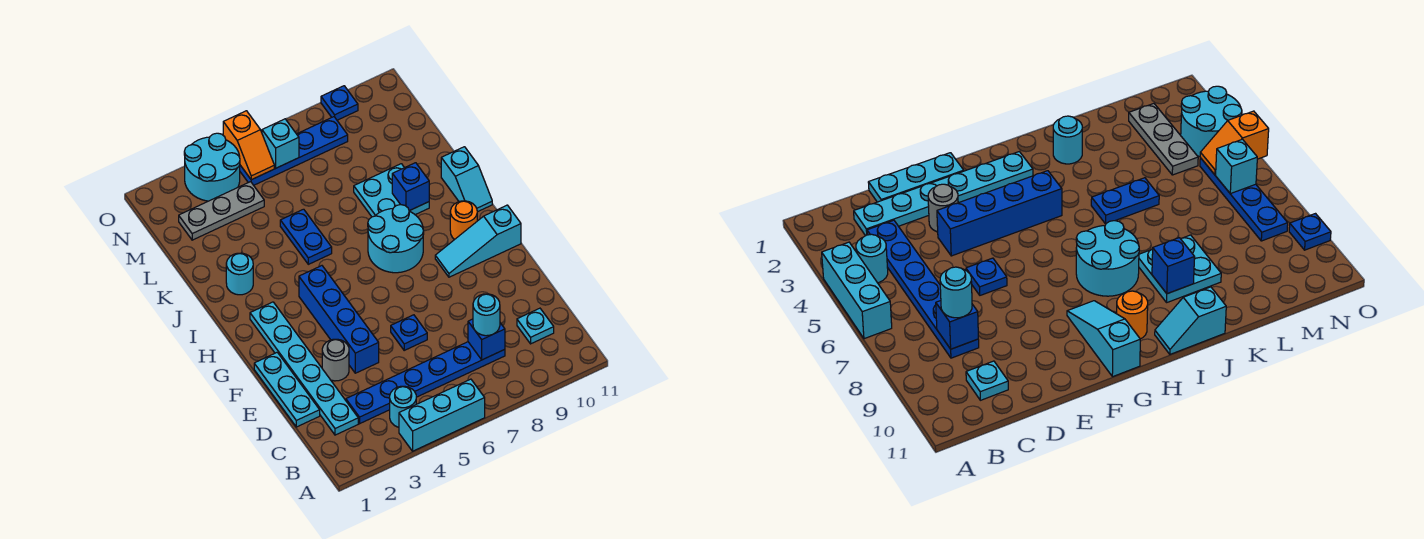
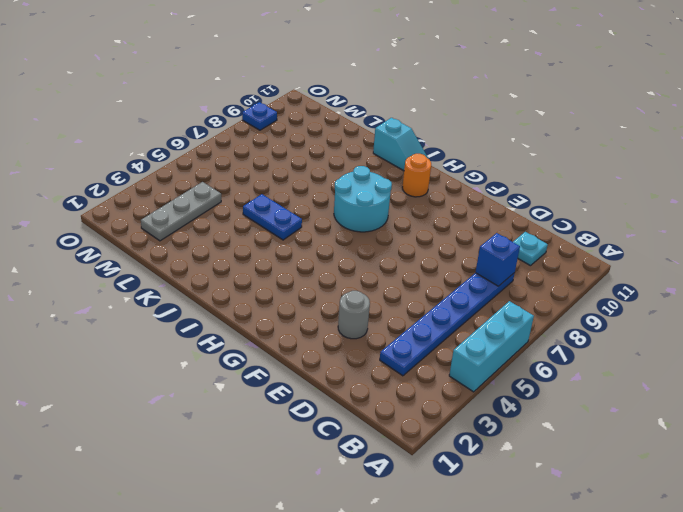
none -> cyan 1x1 round brick [390,386,416,427]
none -> cyan 1x6 plate [250,302,358,435]
none -> cyan 1x3 plate [254,352,320,427]

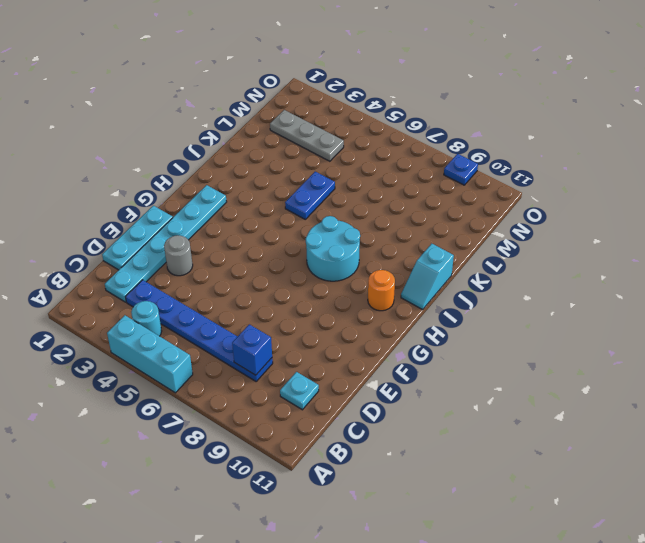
none -> blue 1x4 brick [299,266,379,373]
none -> blue 1x1 plate [391,315,427,350]
none -> cyan 1x3 slope [435,205,521,277]

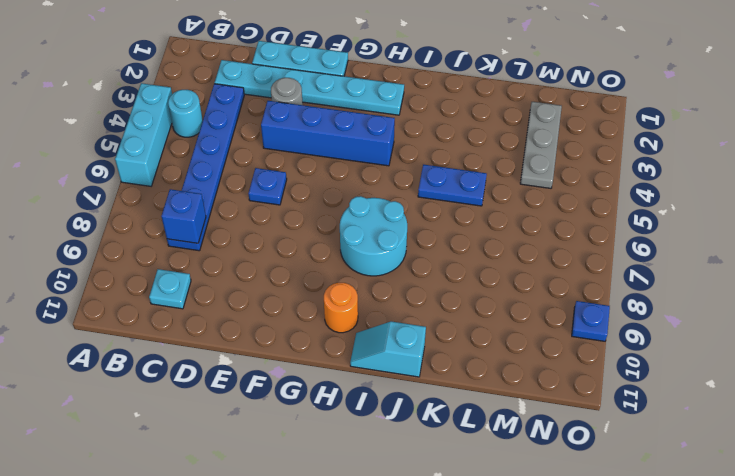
none -> cyan 1x3 slope [435,205,521,277]
none -> cyan 1x1 round brick [226,253,253,295]
none -> cyan 2x2 plate [354,164,429,217]

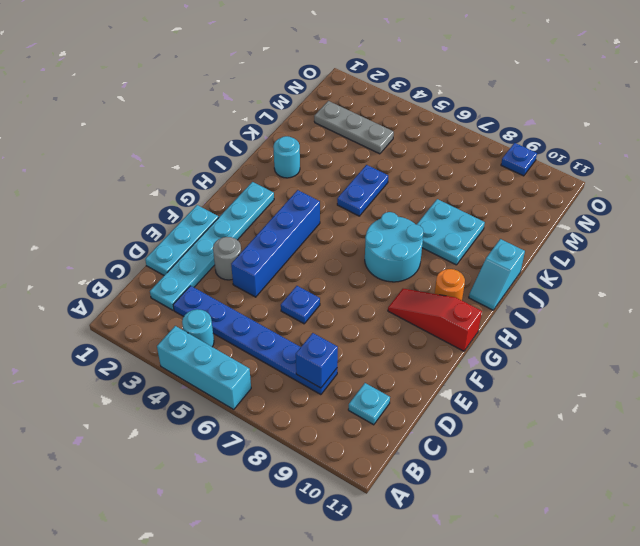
red 1x3 slope [388,289,482,351] -> cyan 1x3 slope [435,205,521,277]
none -> cyan 2x2 round brick [184,133,240,201]
none -> blue 1x4 plate [240,117,348,185]
none -> blue 1x1 brick [392,163,429,211]

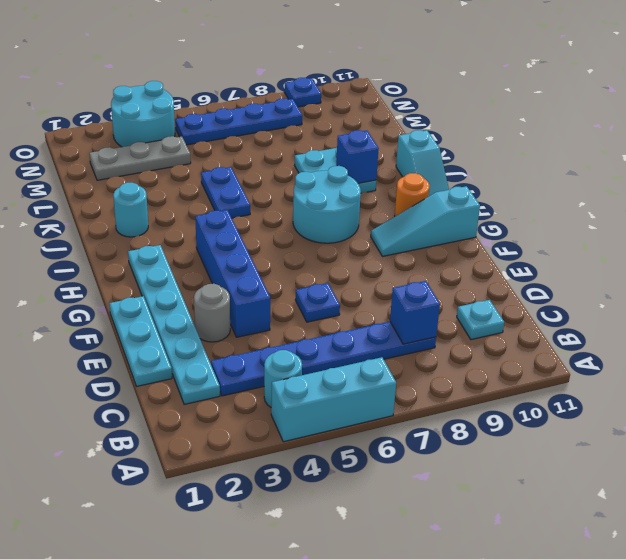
none -> orange 1x2 slope [223,111,274,180]
none -> cyan 1x1 brick [262,119,299,168]
none -> cyan 1x1 round brick [473,294,500,336]

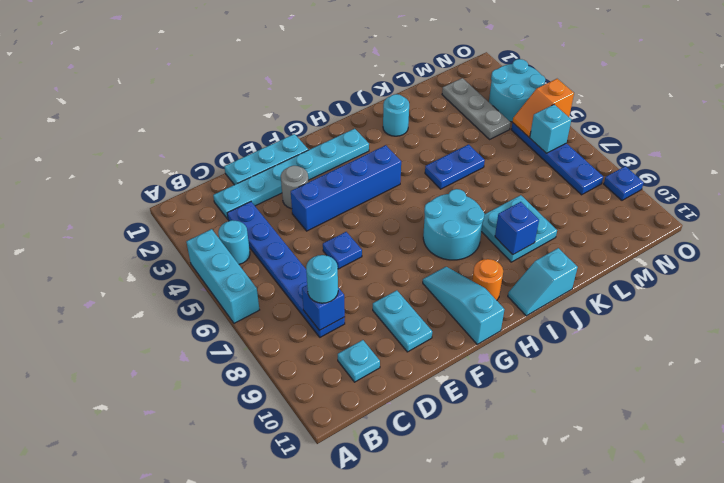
cyan 1x2 plate [373,290,432,352] -> none

